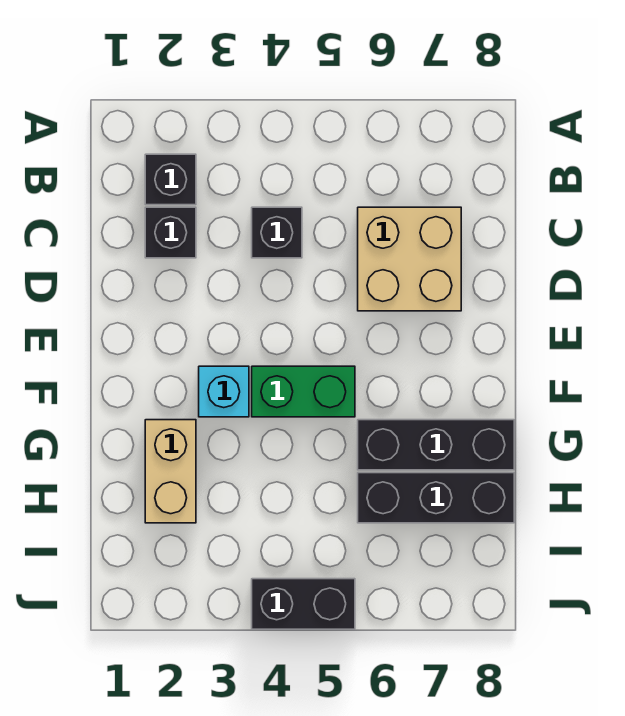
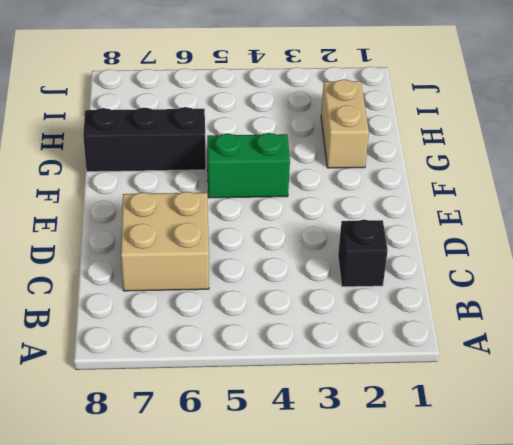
none -> black 1x1 brick [145,154,196,205]
none -> black 1x1 brick [252,207,302,258]

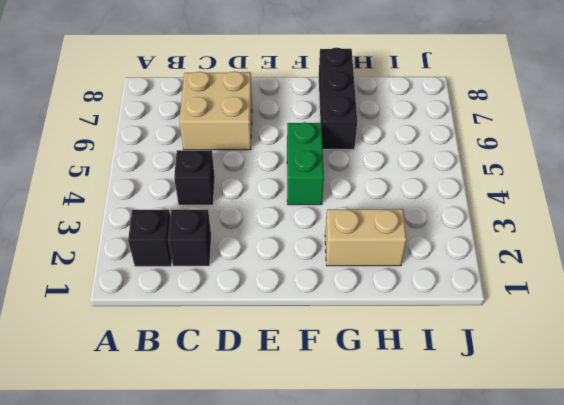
none -> cyan 1x1 brick [199,366,249,417]
none -> black 1x3 brick [358,473,514,523]

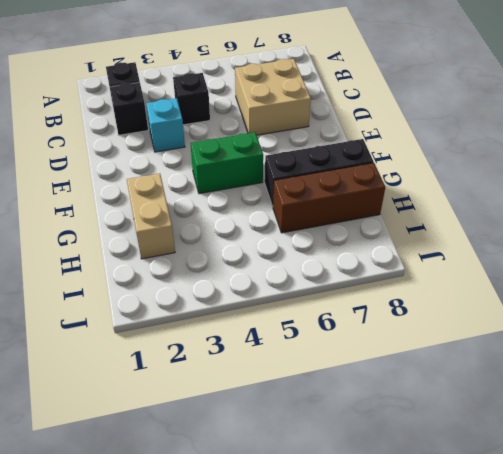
cyan 1x1 brick [146,98,185,152] -> cyan 1x1 brick moved to [199,366,249,417]
brown 1x3 brick [273,163,385,233] -> black 1x3 brick [358,473,514,523]
none -> black 1x2 brick [252,579,355,629]

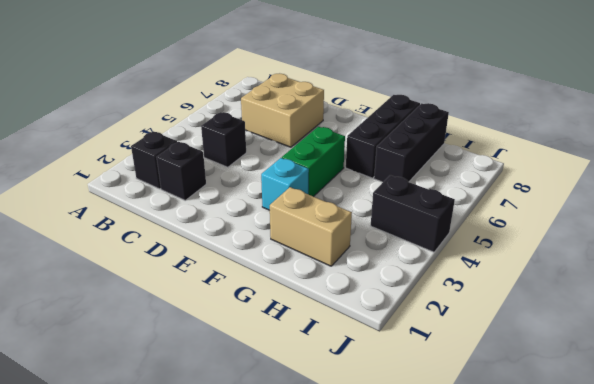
black 1x2 brick [371,175,455,252] -> black 1x2 brick turned to [252,579,355,629]

